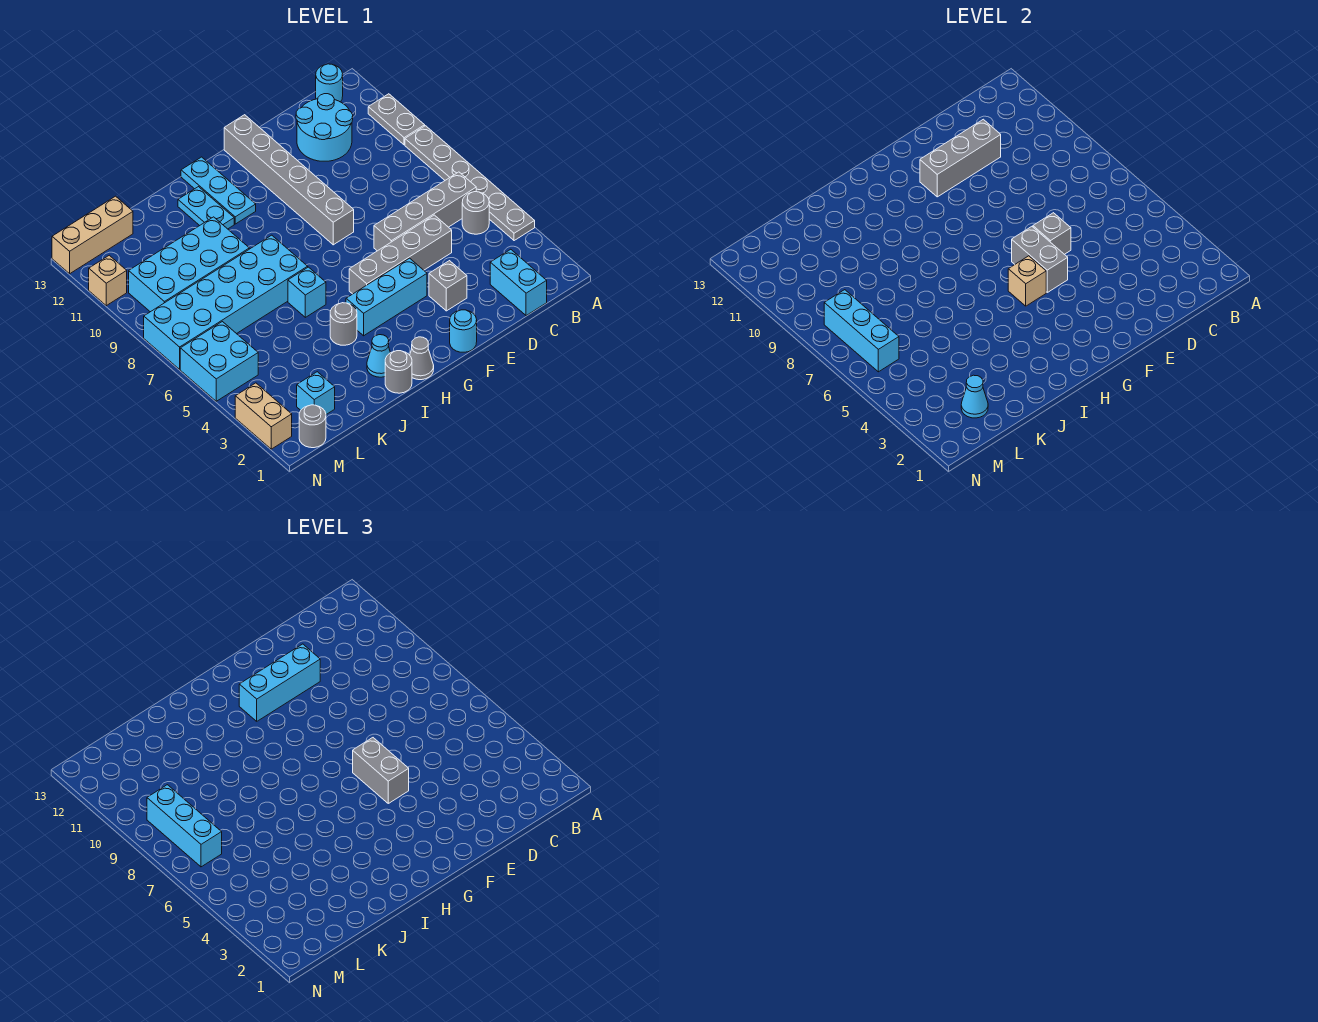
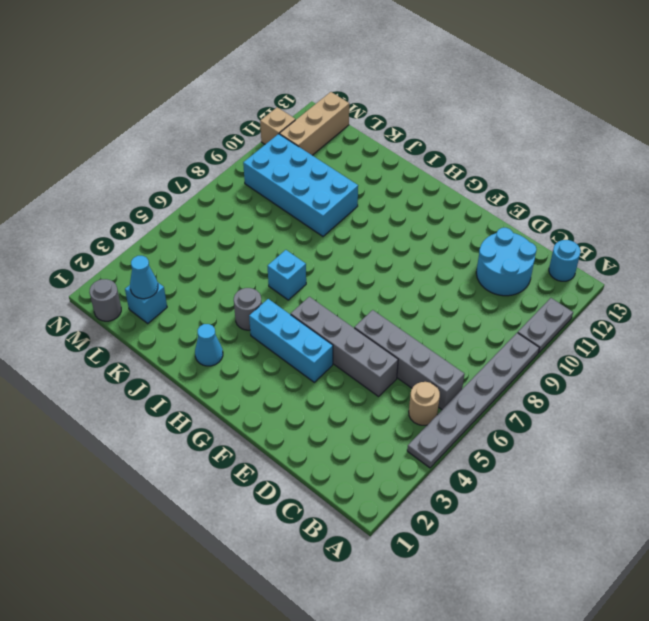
tan 1x1 round brick [409,382,440,425] -> grey 1x1 round brick [462,192,489,234]
tan 1x3 brick [280,92,349,155] -> tan 1x3 brick turned to [52,196,133,274]
none -> cyan 1x2 brick [490,249,547,316]
none -> grey 1x1 brick [429,261,467,311]
none -> cyan 1x1 round brick [450,310,477,352]
none -> grey 1x6 brick [224,115,354,245]

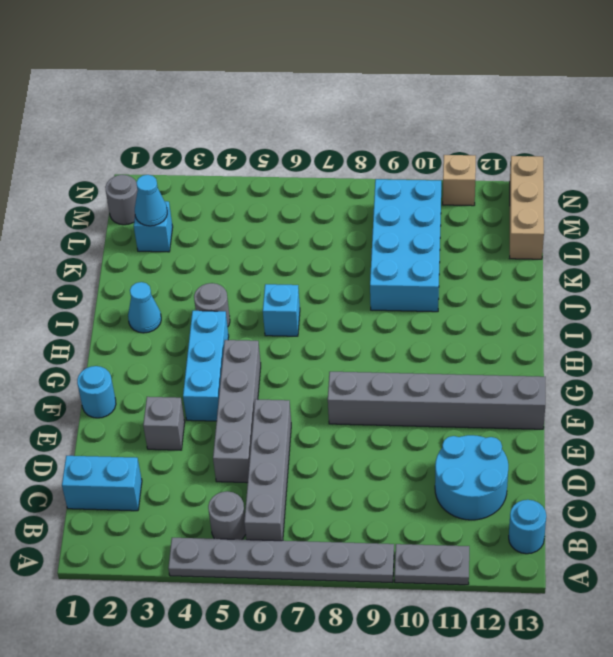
none -> grey 1x1 cone [410,337,434,380]
none -> cyan 1x3 plate [181,157,256,224]
none -> grey 1x1 round brick [385,351,412,393]
none -> cyan 2x6 brick [144,235,308,369]

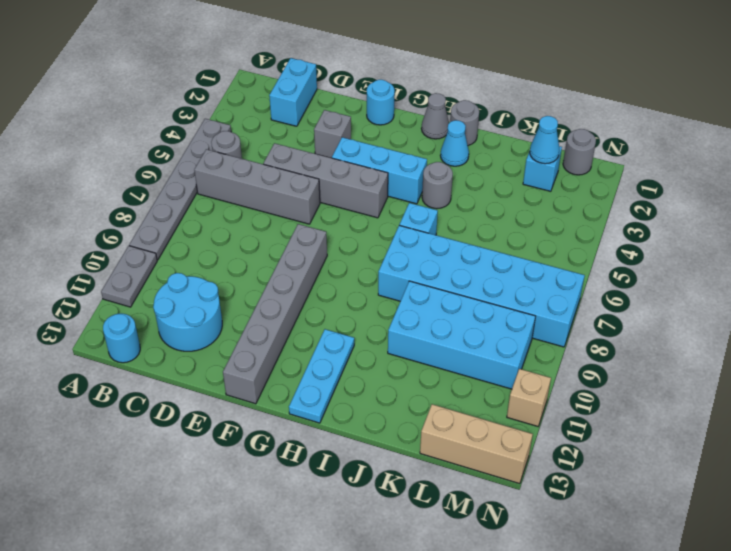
none -> cyan 1x2 plate [178,187,234,229]
none -> cyan 2x2 brick [180,322,258,401]
none -> tan 1x2 brick [235,383,292,449]
none -> grey 1x3 brick [920,119,1001,197]

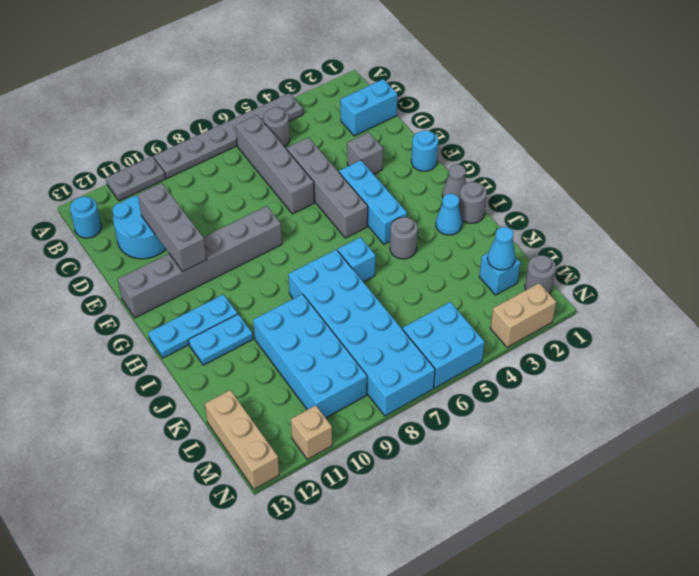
none -> grey 1x1 brick [1033,213,1071,254]
none -> grey 1x2 brick [1012,227,1068,292]
none -> tan 1x1 brick [1008,256,1046,306]
none -> cyan 1x3 brick [824,290,899,372]

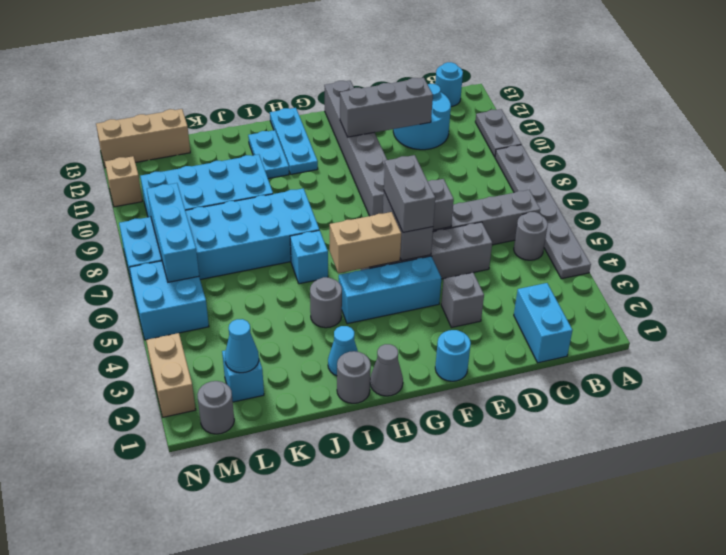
tan 1x2 brick [330,212,401,273] -> tan 1x1 brick [1008,256,1046,306]
none -> cyan 1x3 brick [239,644,320,721]
none -> cyan 1x3 brick [147,785,222,867]

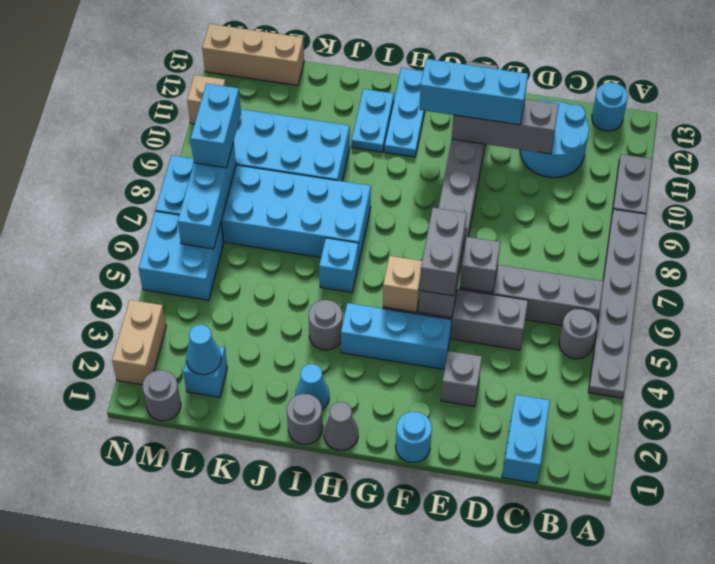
cyan 1x2 brick [191,83,241,168] -> cyan 1x3 brick [147,785,222,867]

